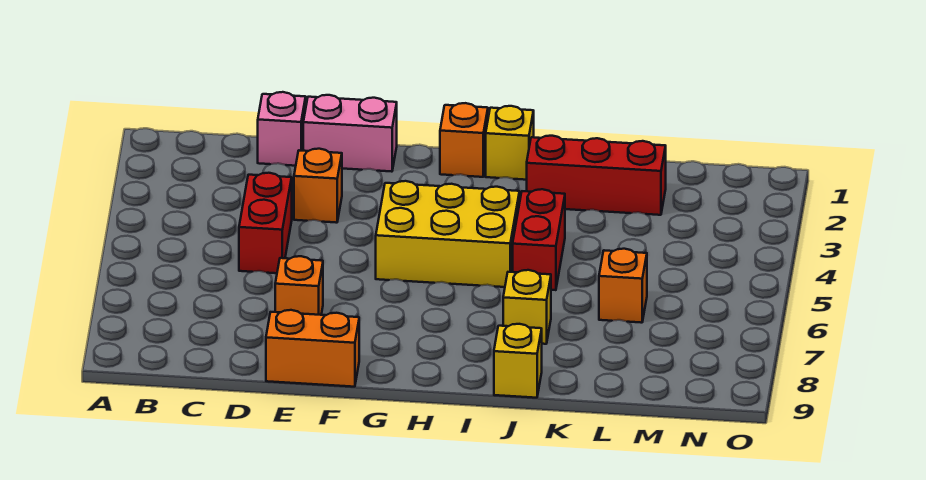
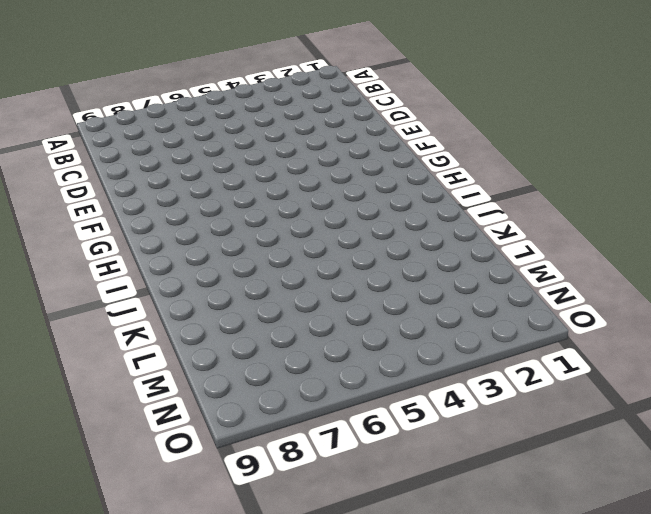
none -> pink 1x1 brick [258,92,306,166]
none -> red 1x2 brick [239,173,292,273]
none -> pink 1x2 brick [303,95,397,172]

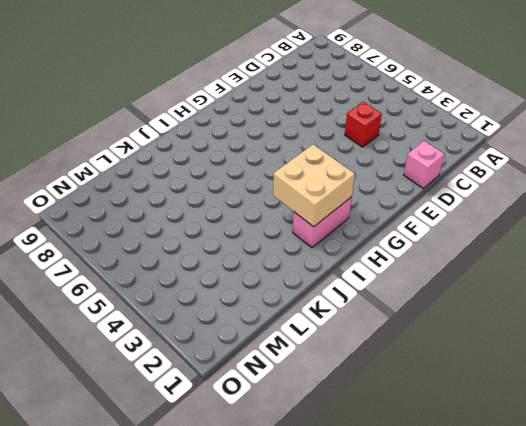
red 1x1 brick [345,102,382,147] -> red 1x2 brick [239,173,292,273]
pink 1x2 brick [293,197,352,248] -> pink 1x2 brick moved to [303,95,397,172]
tan 2x2 brick [273,144,355,227] -> none
none -> orange 1x1 brick [294,149,342,223]
none -> orange 1x1 brick [275,256,323,315]
none -> orange 1x2 brick [266,310,359,387]

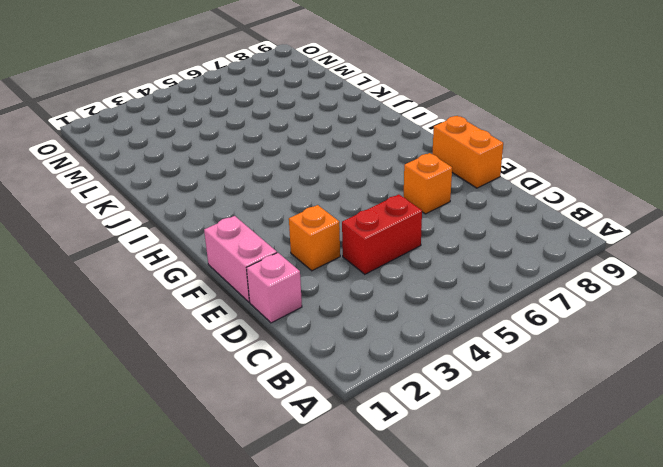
none -> yellow 2x3 brick [376,181,519,287]
none -> orange 1x1 brick [440,103,488,177]
none -> yellow 1x1 brick [486,106,534,180]

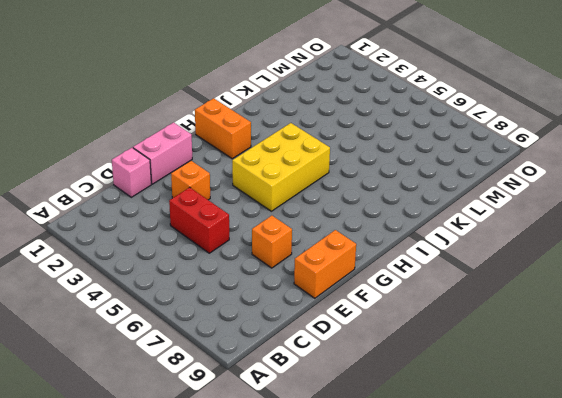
orange 1x2 brick [195,98,251,159] -> orange 1x1 brick [440,103,488,177]
none -> yellow 1x1 brick [486,106,534,180]
none -> red 1x3 brick [527,136,666,215]
none -> red 1x2 brick [513,189,565,290]

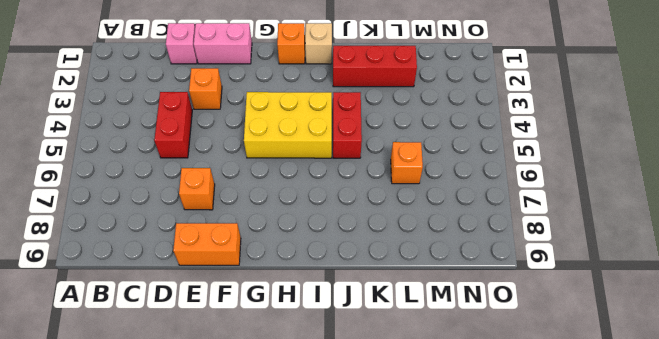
tan 1x1 brick [305,23,332,64] -> yellow 1x1 brick [486,106,534,180]
none -> yellow 1x1 brick [503,270,551,344]
none -> yellow 1x1 brick [494,324,542,398]

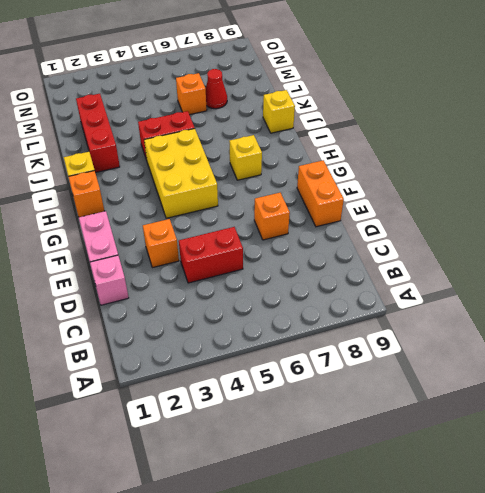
yellow 1x1 brick [229,135,262,180] -> yellow 1x1 brick moved to [503,270,551,344]
red 1x1 cone [206,69,227,109] -> none

